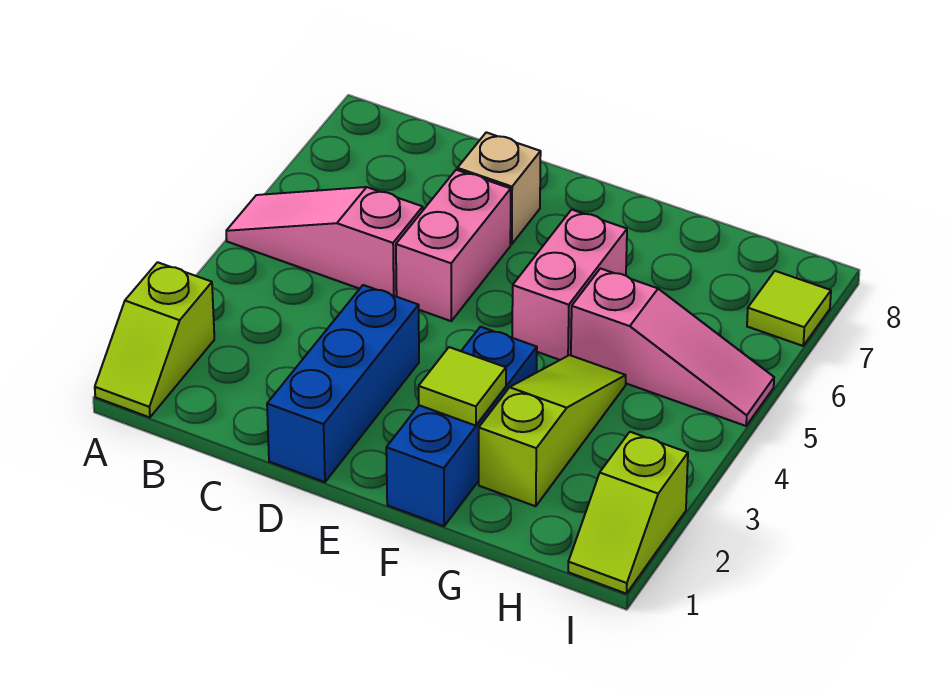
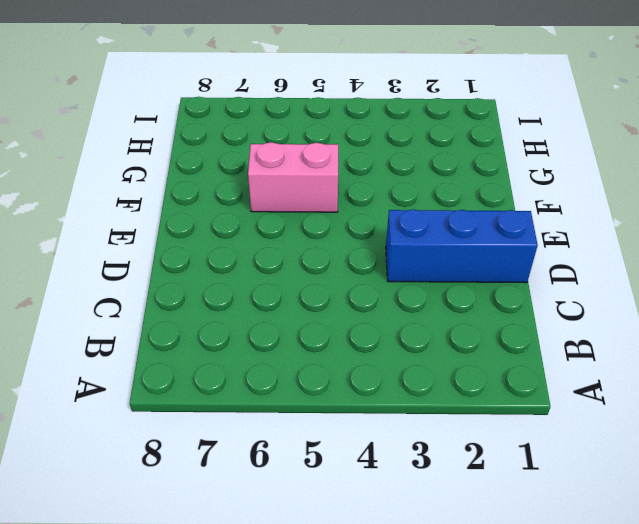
none -> lime 1x2 slope [95,262,214,417]
none -> pink 1x3 slope [226,187,423,297]
none -> pink 1x2 brick [396,170,511,321]

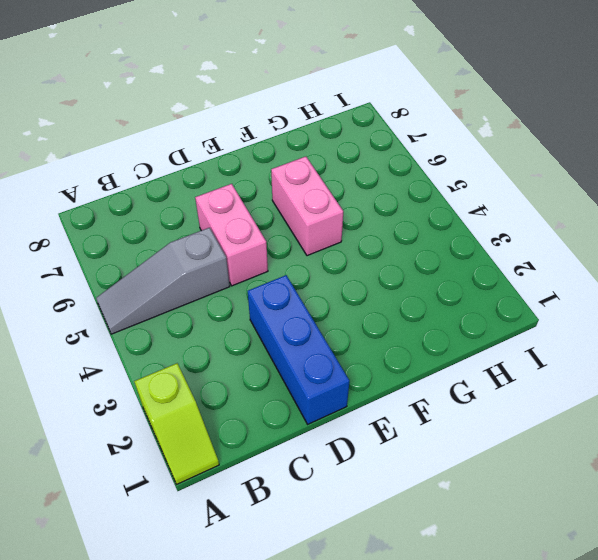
grey 1x3 slope [96,228,230,334] -> pink 1x3 slope [226,187,423,297]
none -> tan 1x1 brick [457,132,541,244]
none -> blue 1x3 brick [386,327,537,526]
none -> lime 1x3 slope [479,355,626,506]

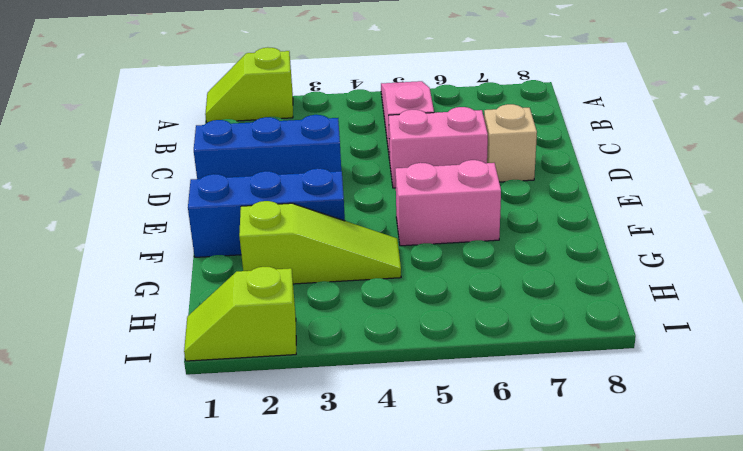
none -> pink 1x3 slope [571,269,774,426]
none -> lime 1x1 tile [747,271,831,346]
none -> lime 1x1 tile [419,347,506,426]

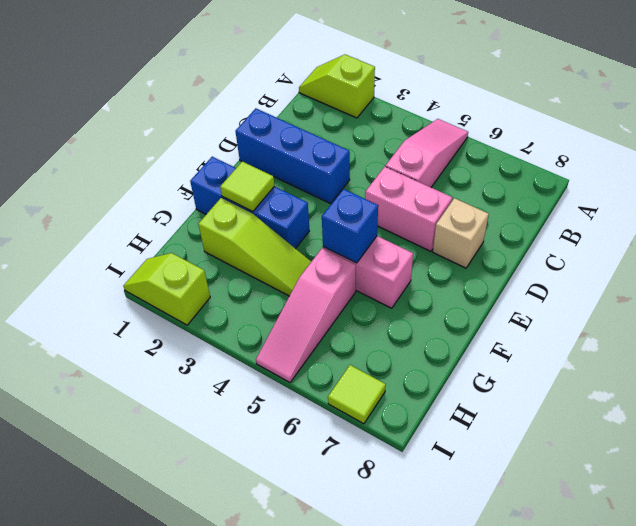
blue 1x1 brick [322,189,378,263] -> none

